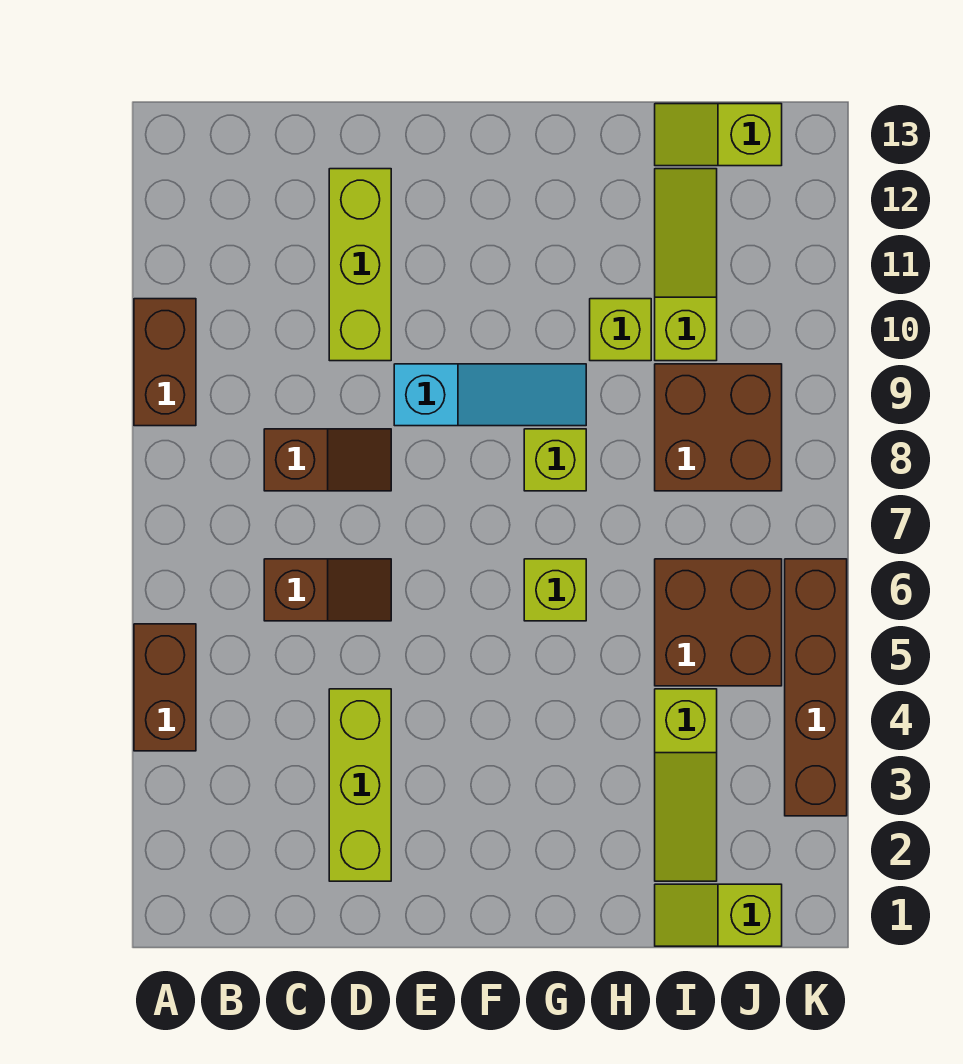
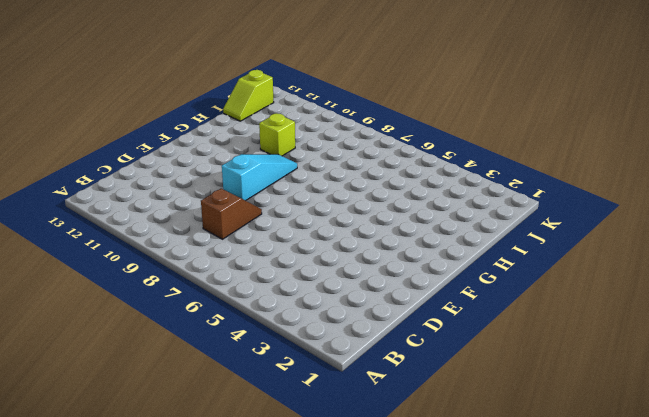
none -> brown 1x2 brick [134,624,196,751]
none -> brown 1x2 brick [134,299,196,426]
none -> brown 1x2 slope [264,559,391,621]

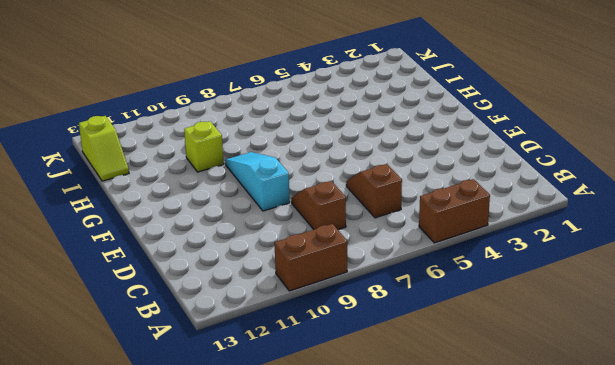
none -> lime 1x3 brick [329,689,391,881]
none -> lime 1x3 brick [329,169,391,361]
none -> lime 1x1 brick [524,559,586,621]

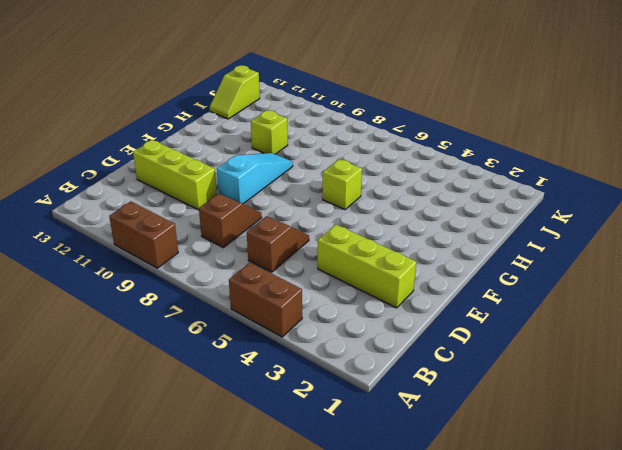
none -> lime 1x1 brick [524,429,586,491]
none -> lime 1x2 slope [655,884,782,946]
none -> lime 1x3 slope [655,689,717,881]

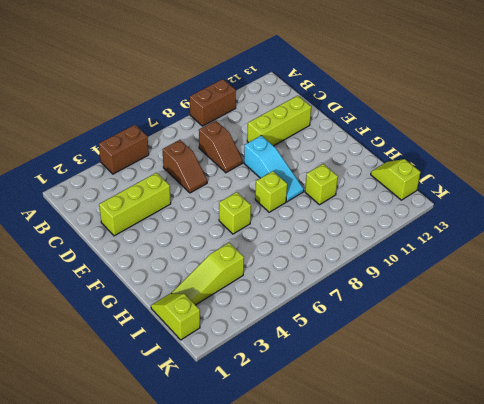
none -> brown 2x2 brick [655,559,782,686]
none -> brown 2x2 brick [655,364,782,491]
none -> lime 1x3 slope [655,169,717,361]

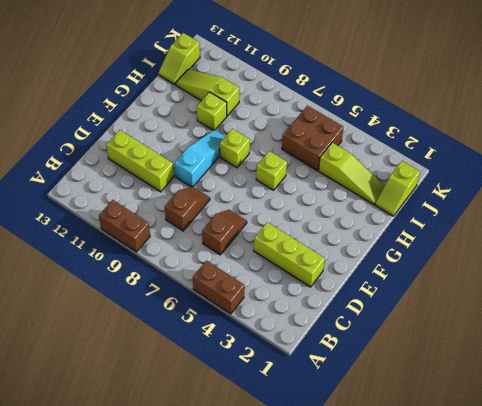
none -> brown 2x2 brick [655,364,782,491]
none -> brown 1x4 brick [785,559,847,816]

